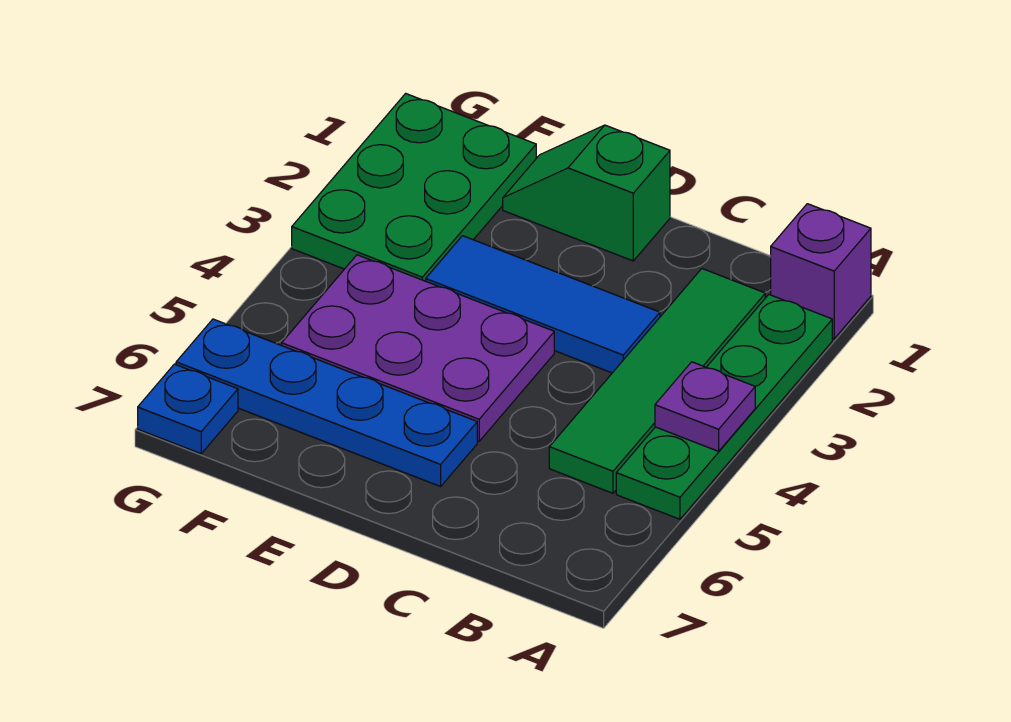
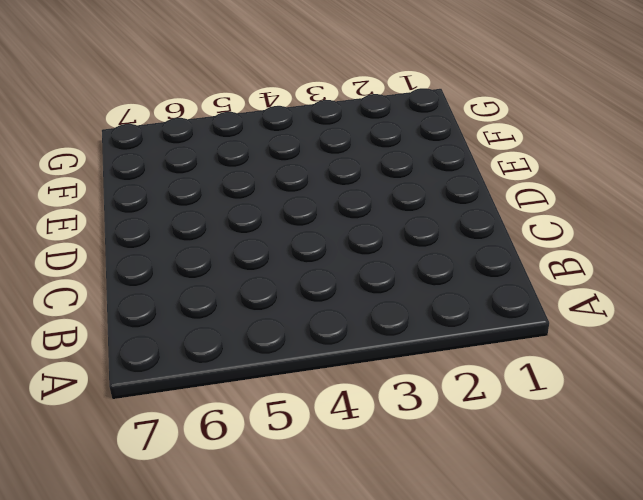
none -> purple 1x1 brick [771,204,871,339]
none -> green 1x4 plate [616,295,832,519]

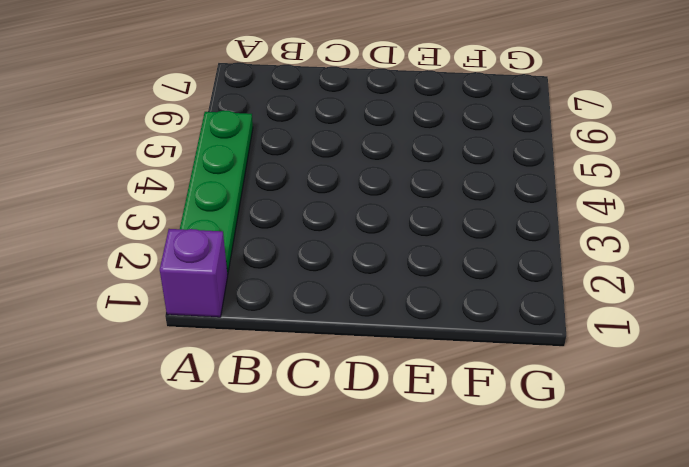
none -> green 1x4 tile [549,269,765,493]
none -> blue 1x3 tile [426,236,660,373]

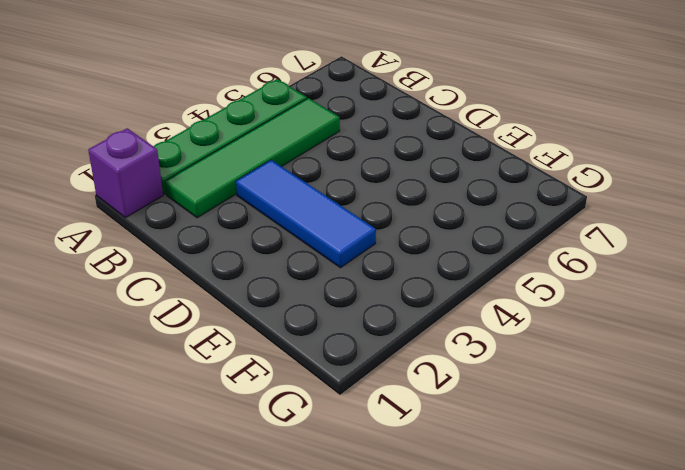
none -> green 1x2 slope [503,125,670,261]
none -> purple 2x3 plate [282,255,554,441]

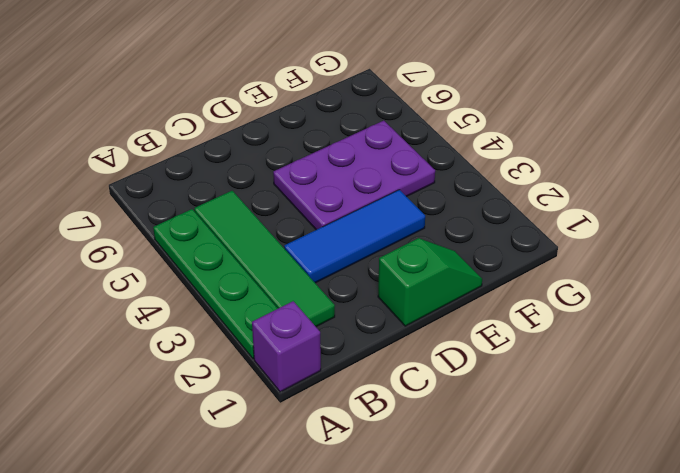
none -> blue 1x4 plate [176,319,477,486]
none -> green 2x3 plate [292,93,536,281]

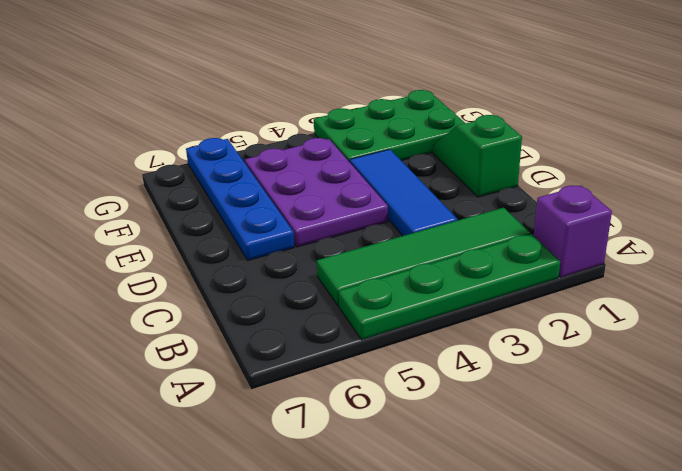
none -> blue 1x1 plate [138,364,238,454]
none -> purple 1x1 plate [655,362,755,451]

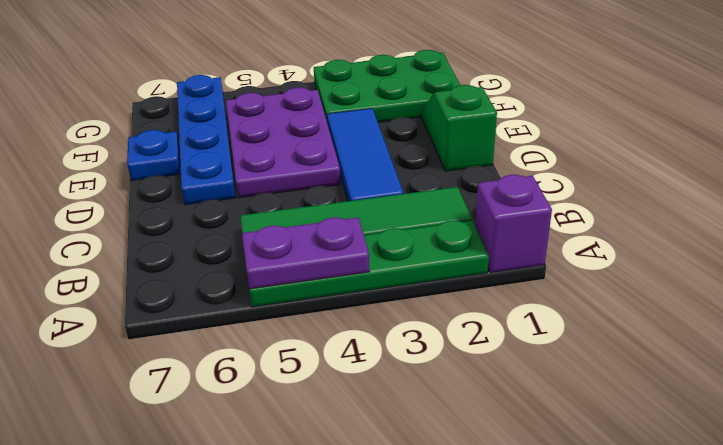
purple 1x2 plate [242,218,370,289] -> purple 1x1 plate [655,362,755,451]
blue 1x1 plate [127,130,181,180] -> blue 1x1 plate moved to [138,364,238,454]

